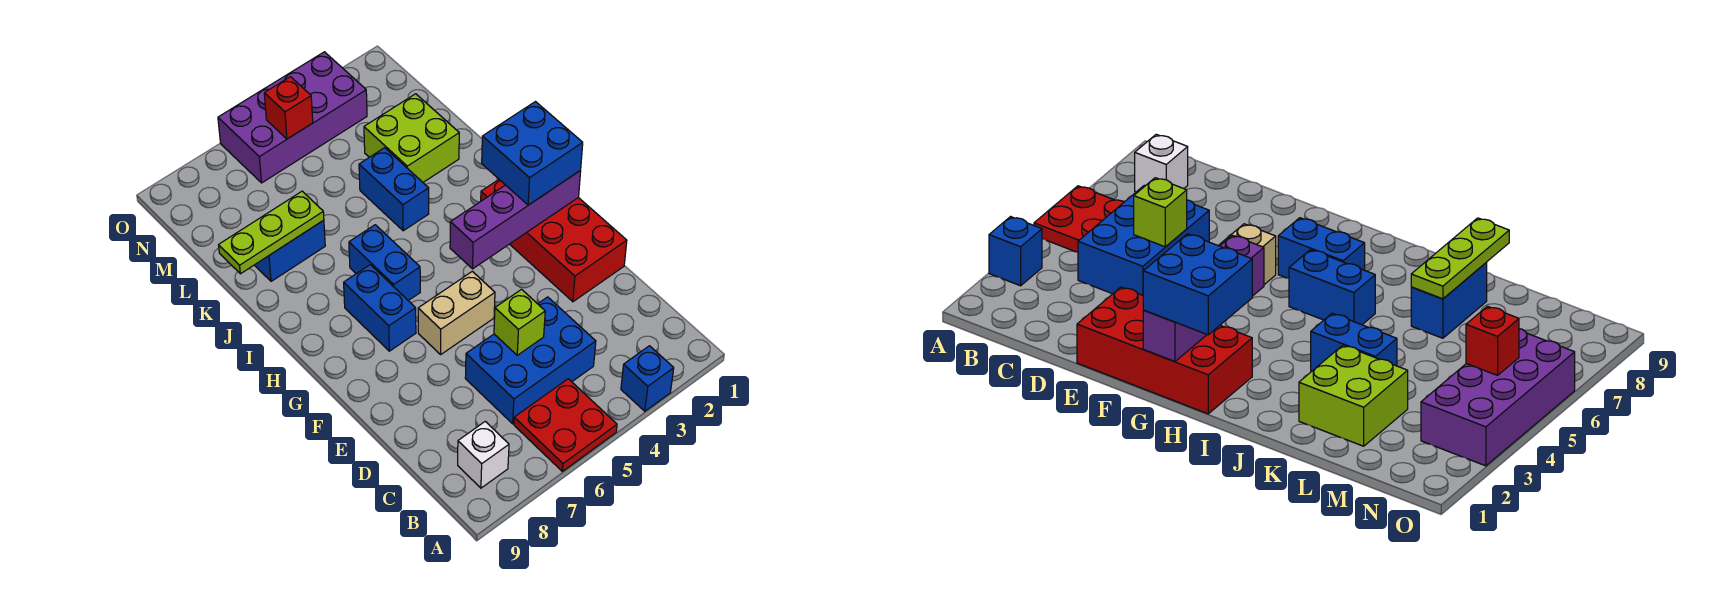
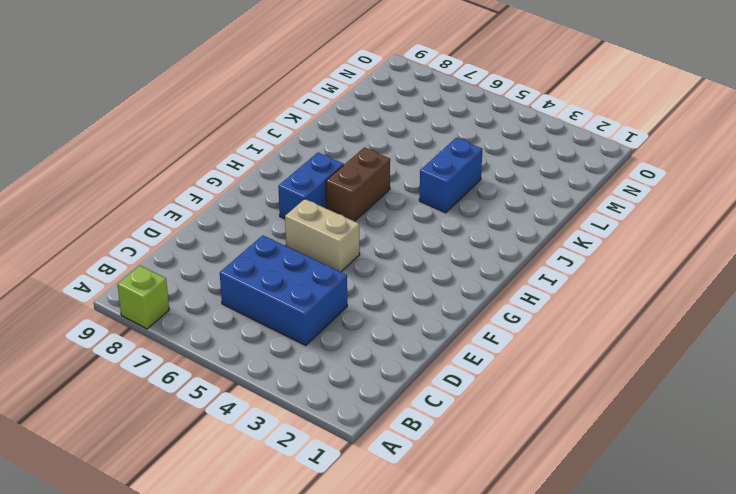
lime 1x1 brick [117,266,169,329] -> lime 1x1 brick moved to [494,289,545,355]
brown 1x2 brick [326,148,390,221] -> blue 1x2 brick [349,225,420,301]
none -> blue 1x1 brick [621,346,674,411]
none -> red 2x2 plate [514,379,617,471]
none -> white 1x1 brick [458,421,509,488]

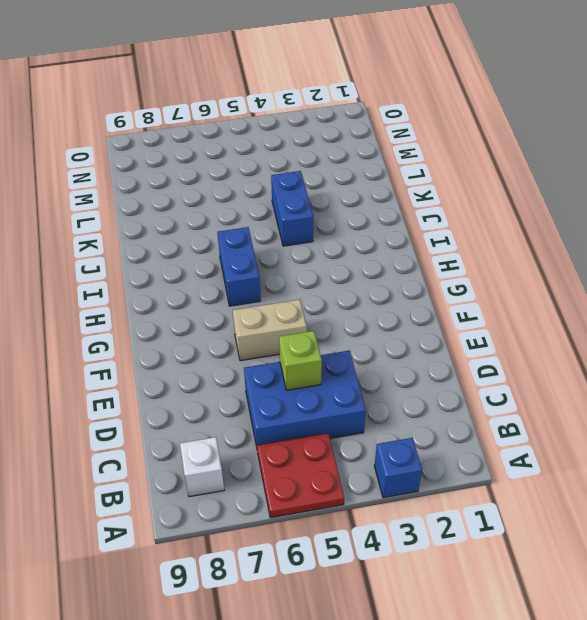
none -> red 2x4 brick [481,180,627,302]
none -> blue 1x2 brick [344,265,416,351]
none -> lime 2x2 brick [364,94,459,182]

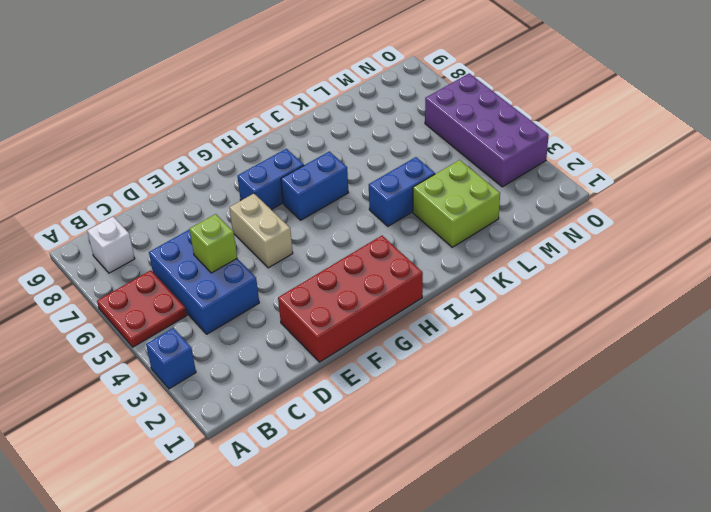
none -> blue 1x2 brick [255,220,325,281]
none -> purple 1x4 brick [450,170,581,269]
none -> lime 1x3 plate [219,191,324,274]

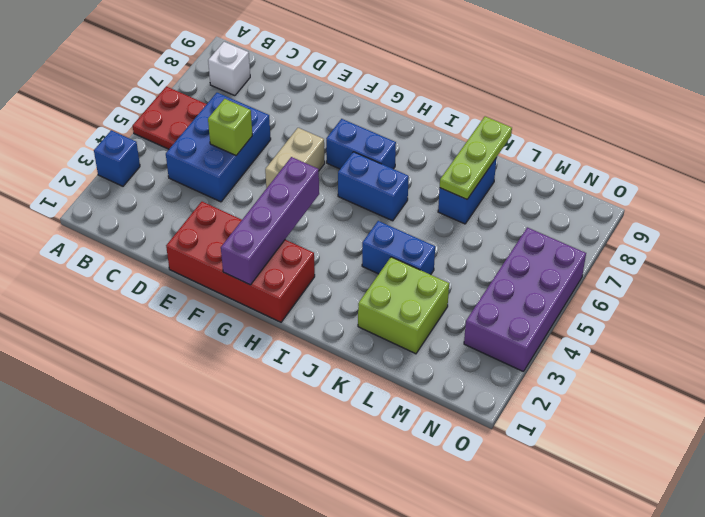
none -> red 1x1 brick [264,77,313,139]
none -> blue 2x2 brick [482,102,583,205]

